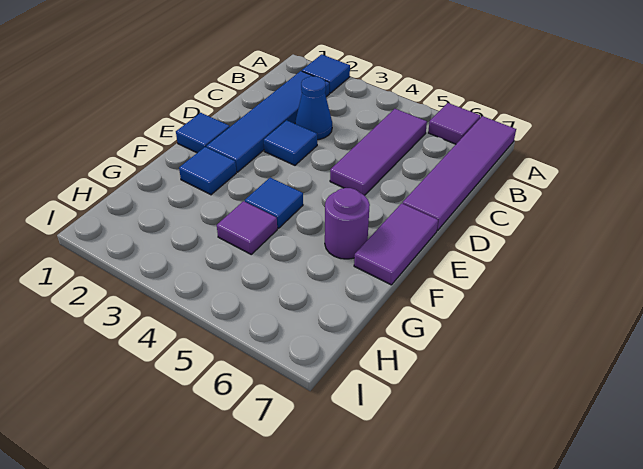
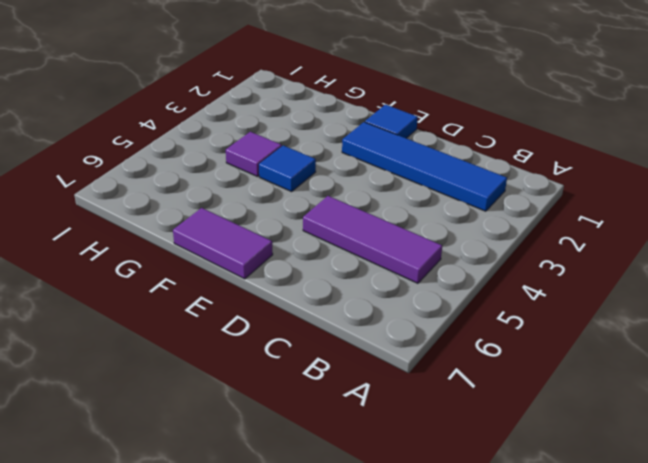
none -> blue 1x1 tile [302,54,350,93]
none -> purple 1x1 tile [428,103,480,144]
none -> purple 1x4 tile [403,116,516,231]

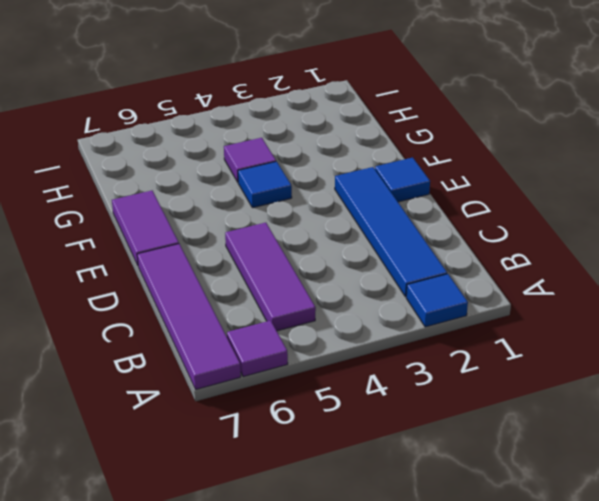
none -> blue 1x1 cone [295,76,332,140]
none -> blue 1x1 tile [264,120,317,165]
none -> blue 1x1 tile [179,147,236,195]

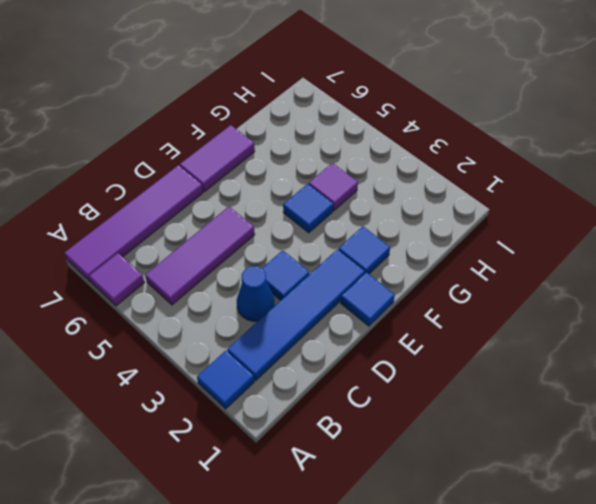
none -> purple 1x1 round brick [325,188,370,259]

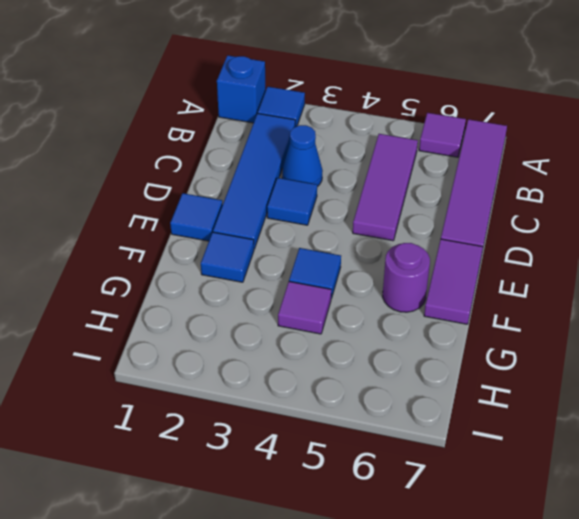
blue 1x1 brick [217,55,266,123] -> none

